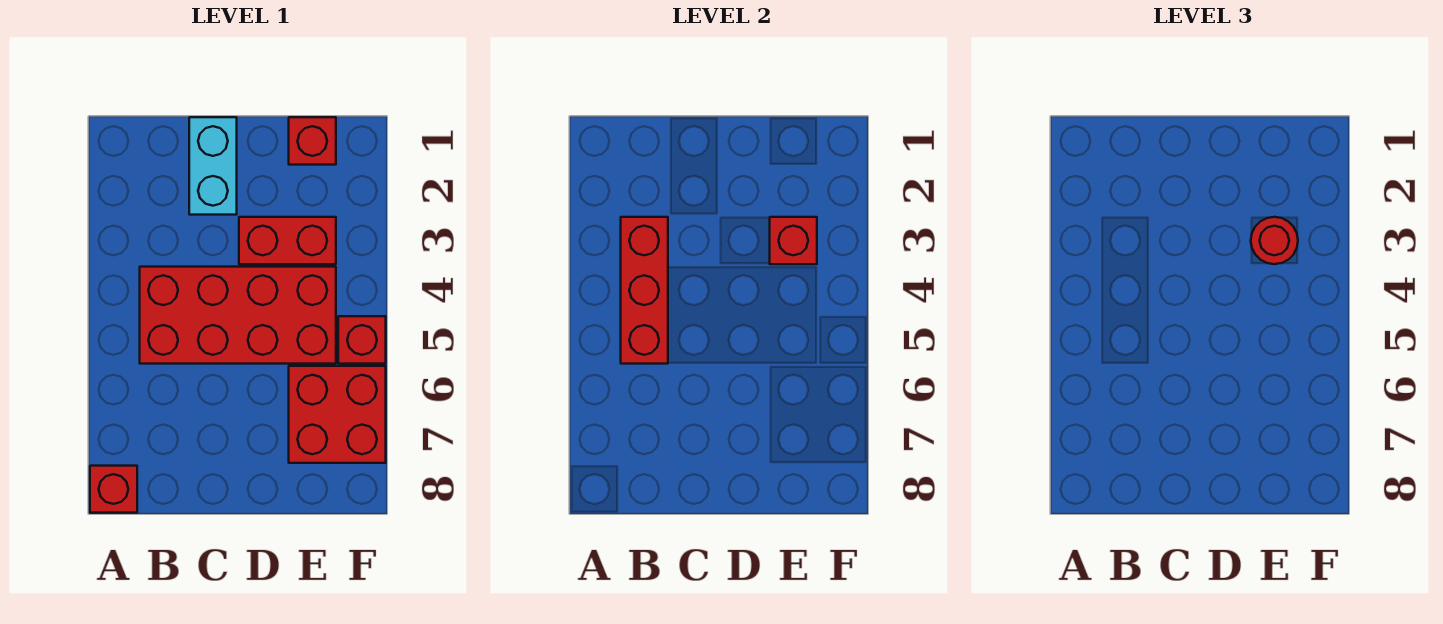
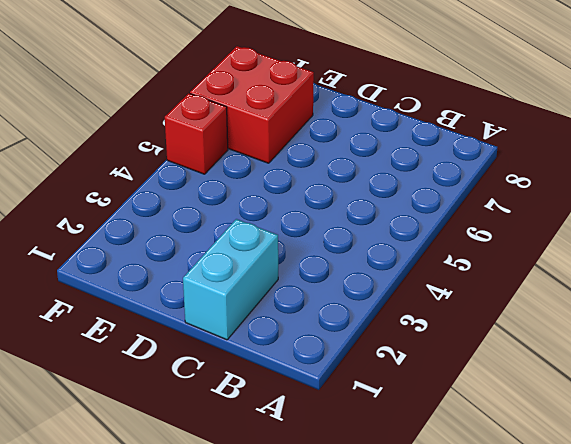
none -> red 1x1 brick [90,466,137,513]
none -> red 2x4 brick [140,267,336,364]

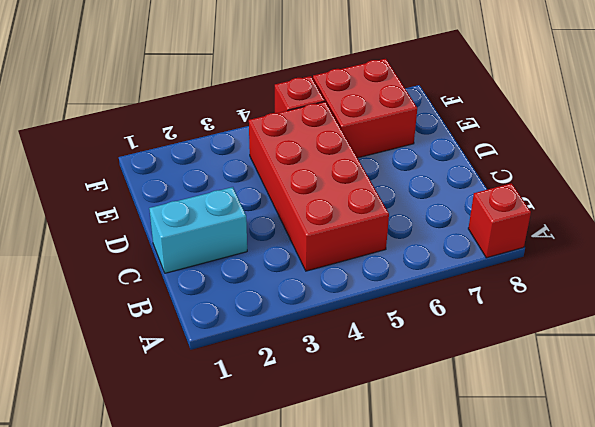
none -> red 1x2 brick [239,217,336,264]
none -> red 1x1 brick [289,117,336,165]

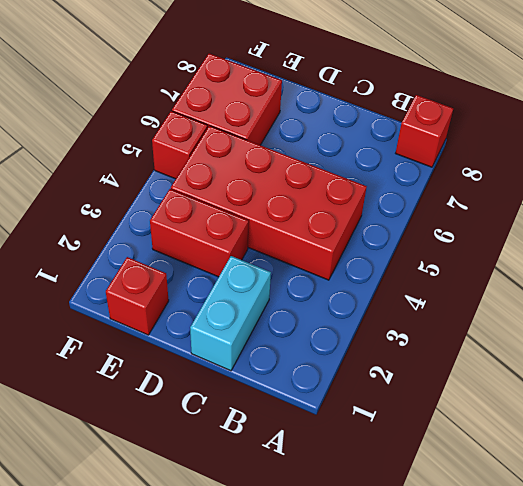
none -> red 1x3 brick [621,217,668,364]
none -> red 1x1 brick [770,217,817,264]

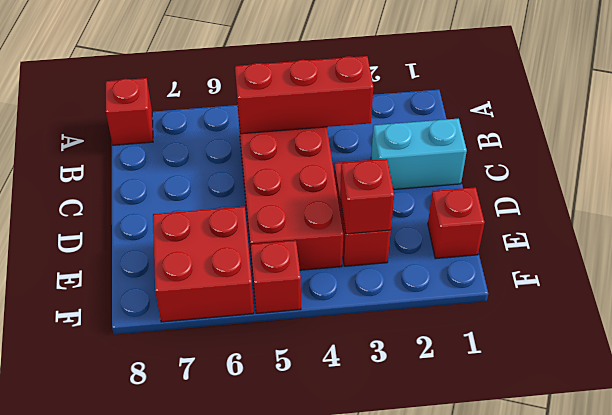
none -> red 1x1 round brick [1251,217,1298,264]

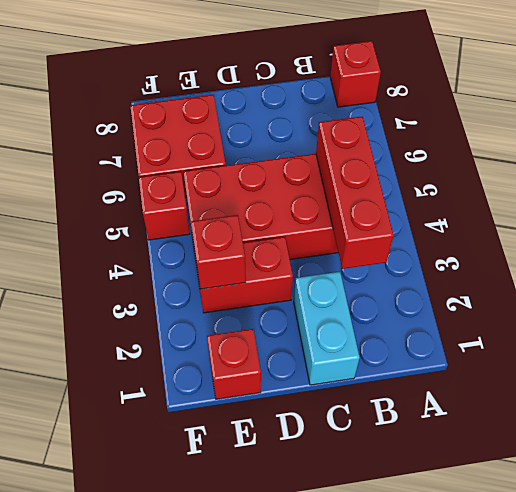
none -> red 1x1 round brick [1251,217,1298,264]

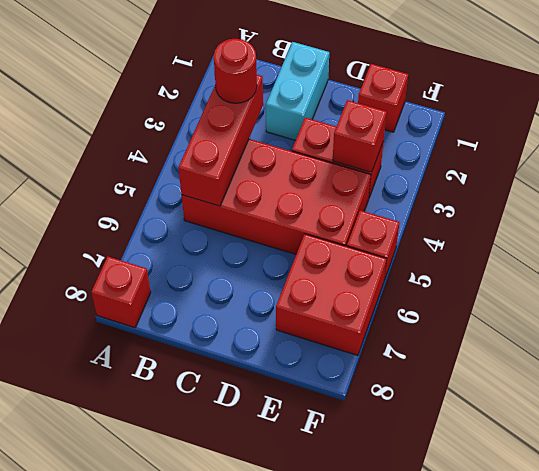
red 1x1 round brick [214,39,257,103] -> red 1x1 round brick moved to [1251,217,1298,264]

